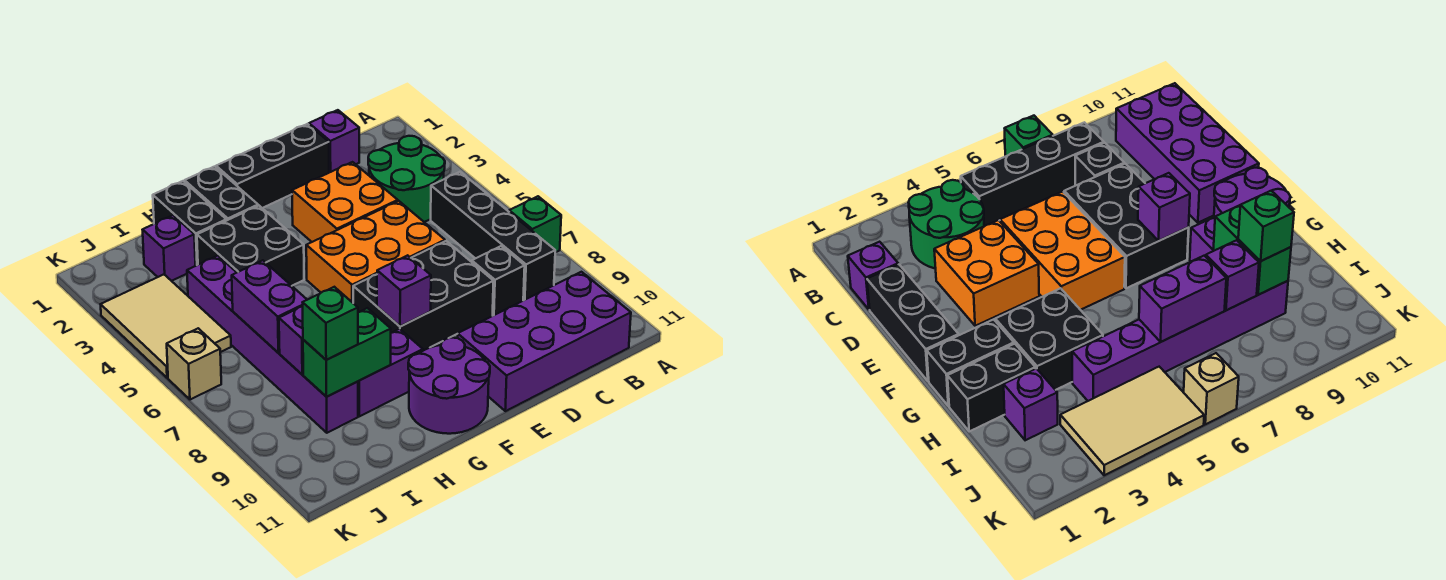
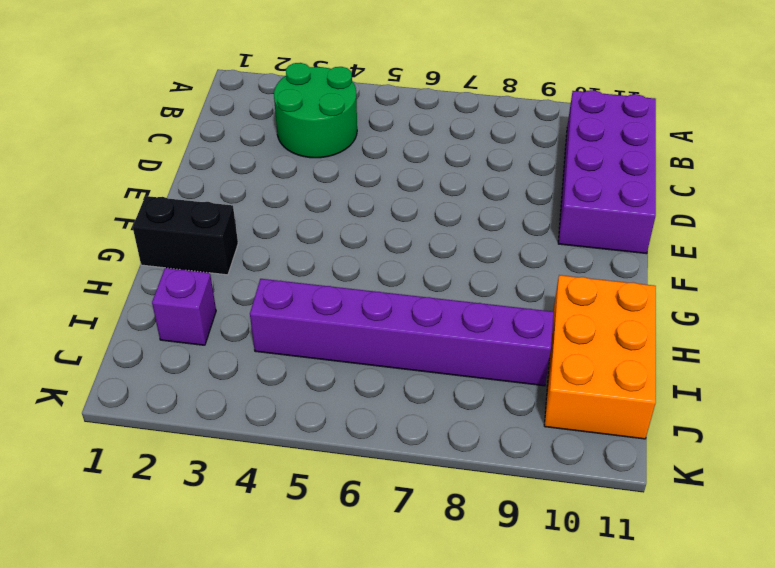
orange 2x3 brick [544,275,656,439] -> orange 2x3 brick moved to [306,201,445,303]
none -> green 1x1 brick [509,196,561,252]
none -> black 1x4 brick [431,172,555,300]
none -> purple 1x1 brick [309,110,359,173]

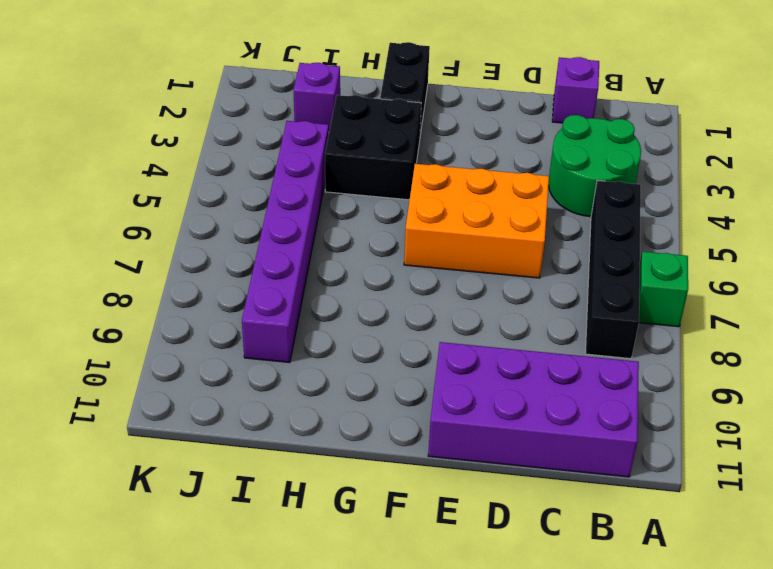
none -> black 1x1 brick [472,246,525,315]
none -> black 1x3 brick [216,124,329,208]
none -> orange 2x2 brick [292,162,398,242]

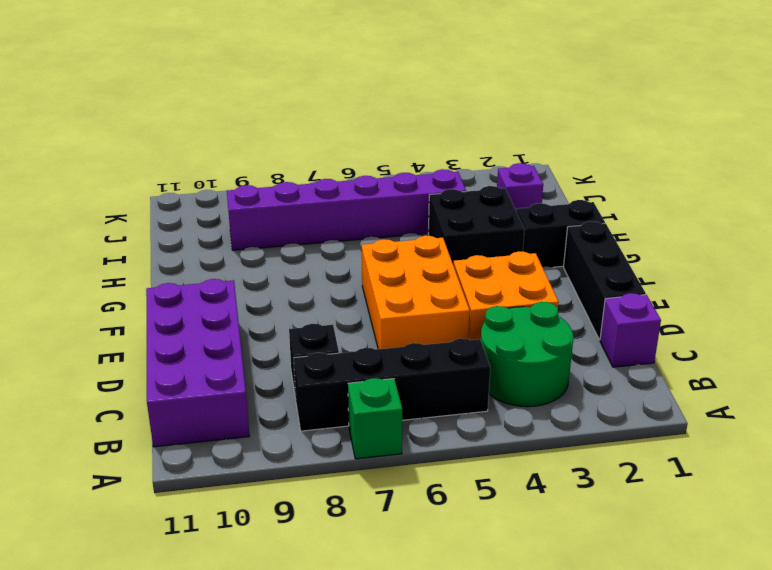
none -> black 2x3 brick [353,241,494,351]
none -> purple 2x2 round brick [408,338,490,434]
none -> purple 1x2 brick [358,329,423,416]

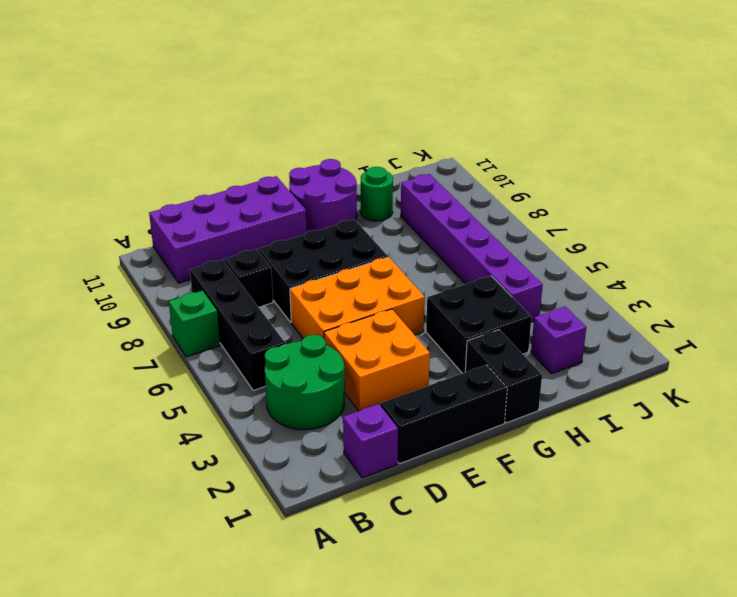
green 1x1 round brick [361,167,393,221] -> none
none -> purple 1x2 brick [358,329,423,416]
none -> black 1x2 brick [153,181,226,266]
none -> tan 2x3 tile [101,275,231,378]

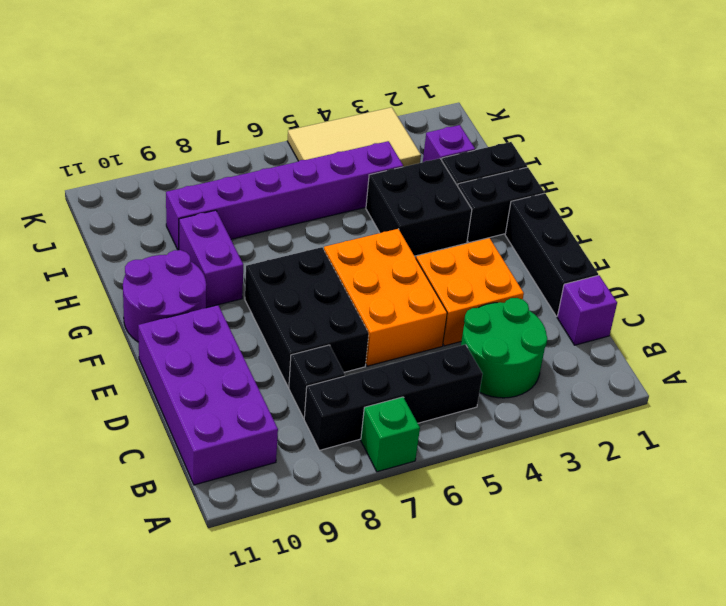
none -> tan 1x1 brick [167,328,221,400]
none -> purple 1x1 brick [377,255,431,326]
none -> green 1x2 brick [303,308,391,397]

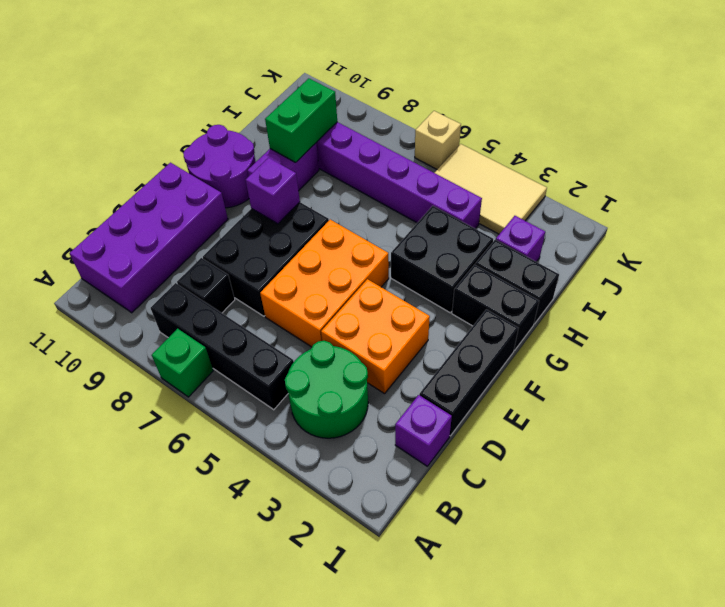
none -> purple 1x2 brick [232,260,307,353]
none -> purple 1x1 brick [279,306,303,375]
none -> green 1x1 brick [303,287,358,360]

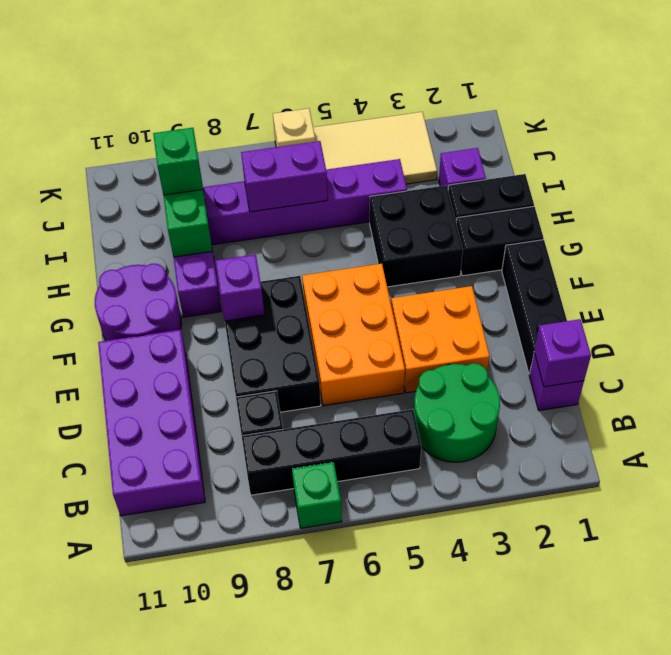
purple 1x1 brick [534,319,591,387] -> purple 1x1 brick moved to [279,306,303,375]

